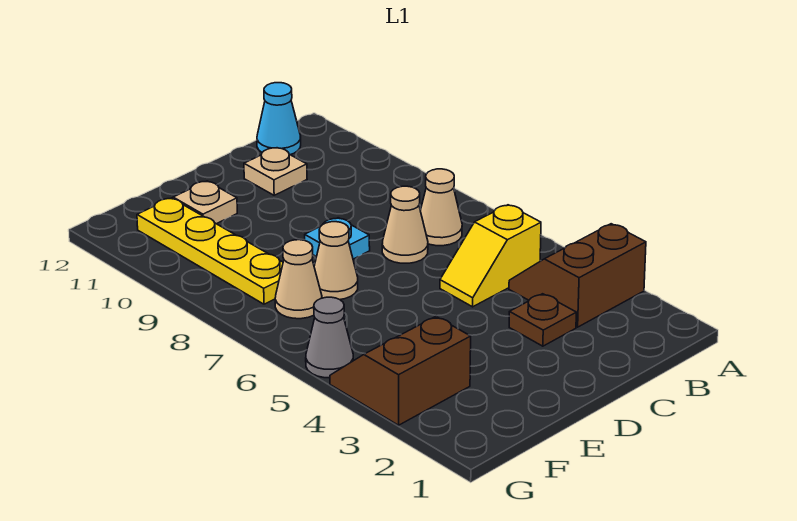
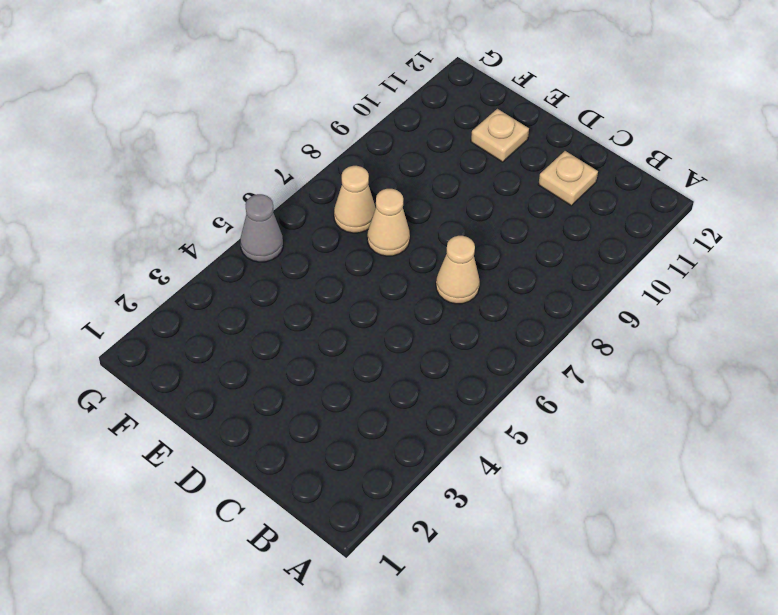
none -> brown 2x2 slope [509,224,646,327]
none -> yellow 1x2 slope [440,205,541,307]
none -> tan 1x1 cone [420,169,462,246]

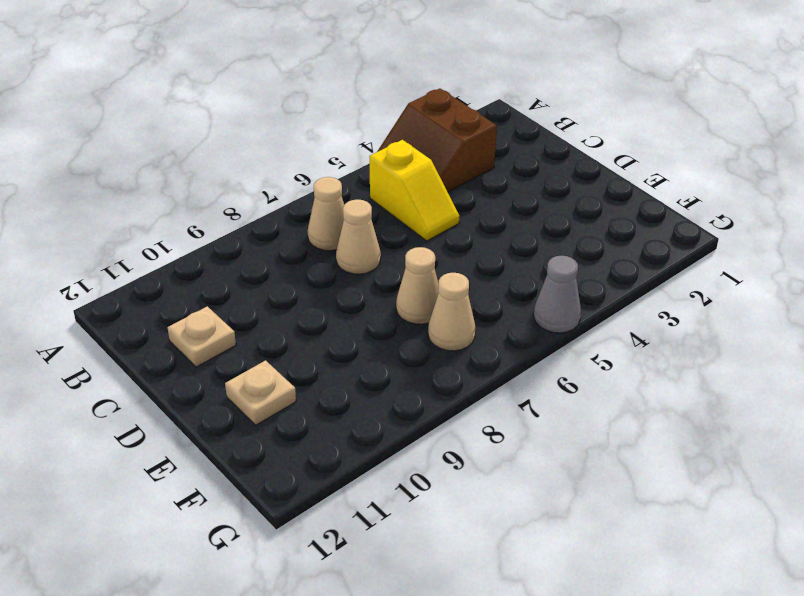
none -> cyan 1x1 cone [257,83,301,155]
none -> brown 1x1 plate [509,294,576,346]
none -> cyan 1x1 plate [305,218,370,259]

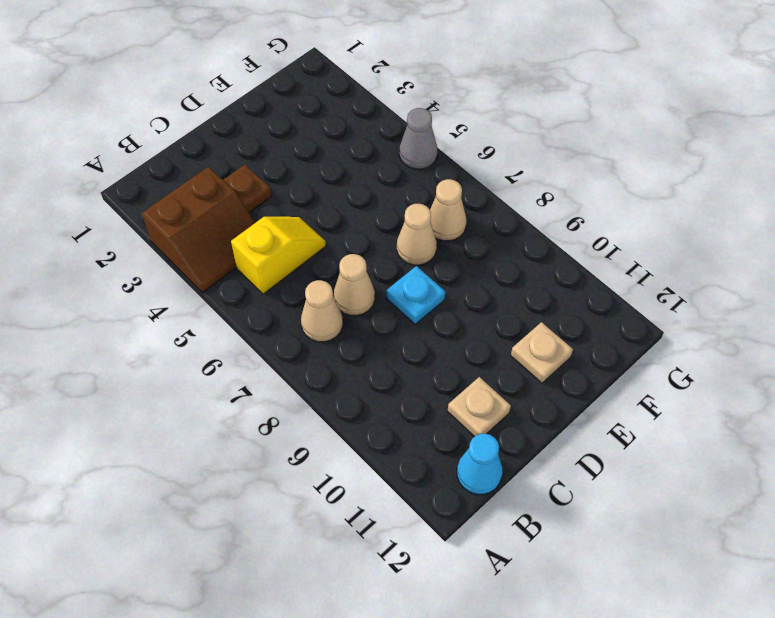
none -> brown 2x2 slope [330,316,471,425]
none -> yellow 1x4 plate [137,198,283,304]

